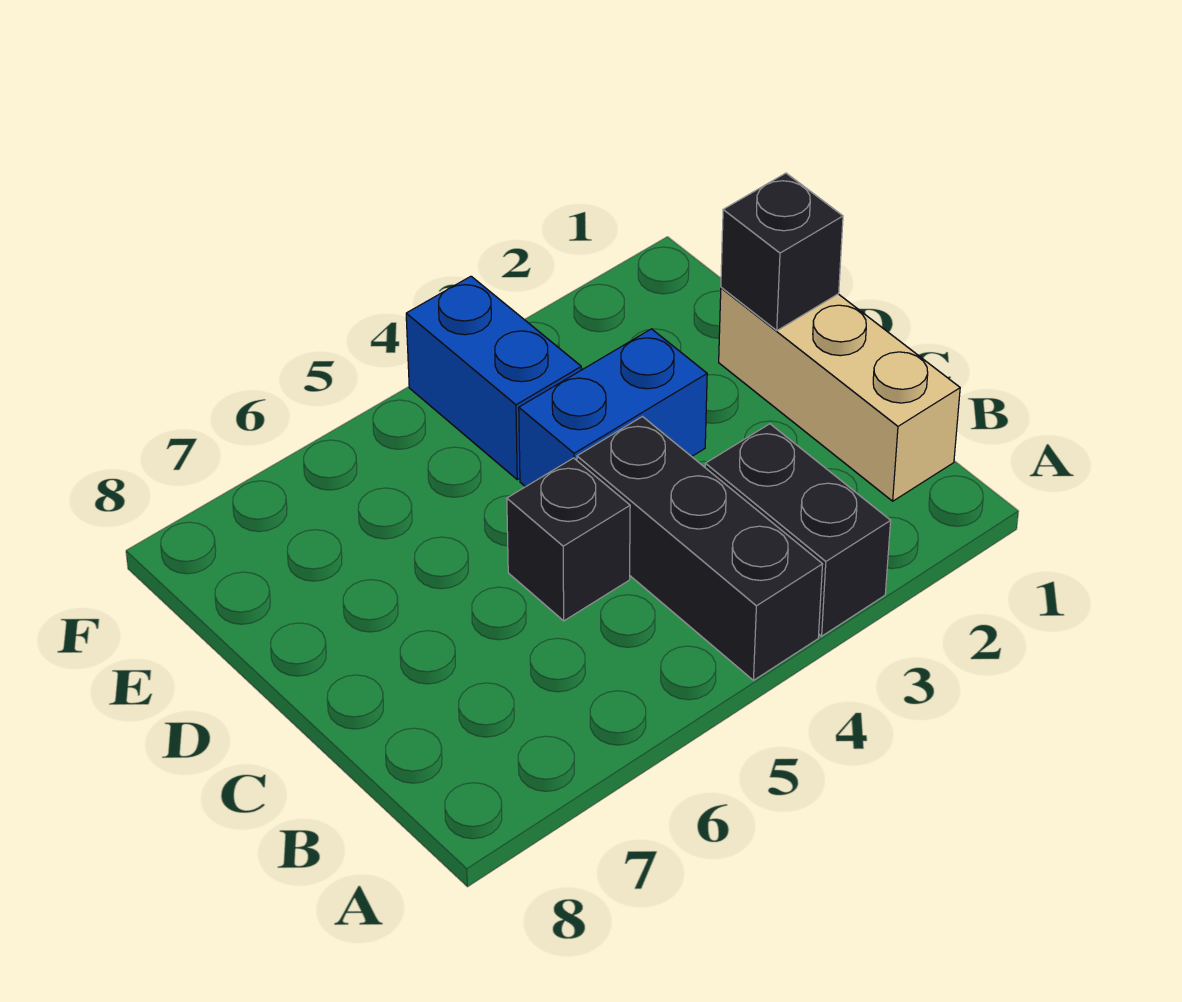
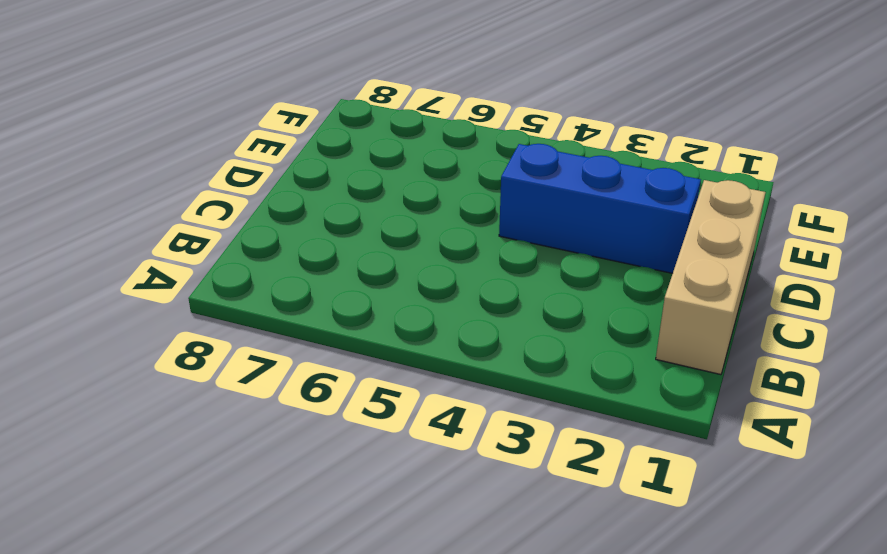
blue 1x3 brick [499,144,701,273] -> blue 1x2 brick [519,329,707,487]
none -> black 1x2 brick [705,424,891,636]
none -> black 1x3 brick [577,417,823,680]

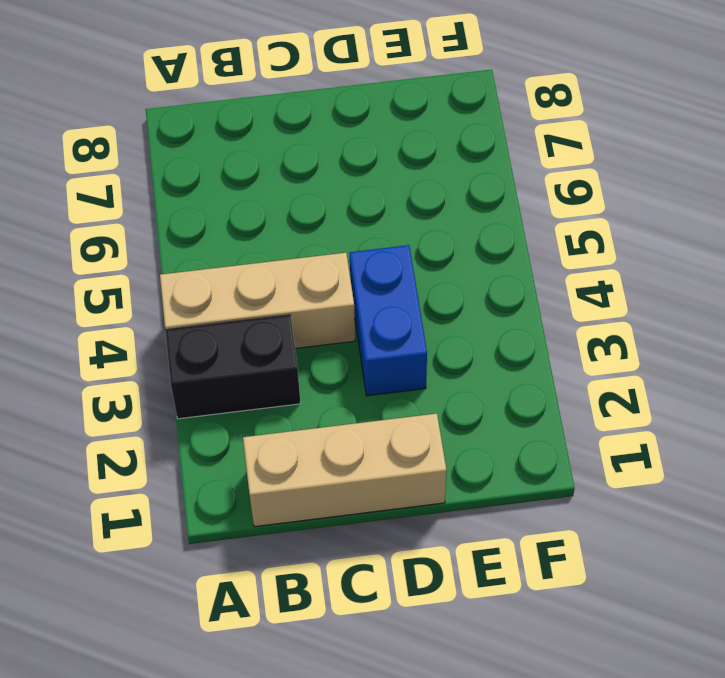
tan 1x3 brick [160,253,355,348] -> black 1x3 brick [577,417,823,680]
none -> black 1x1 brick [507,458,630,621]
none -> blue 1x2 brick [406,276,581,480]

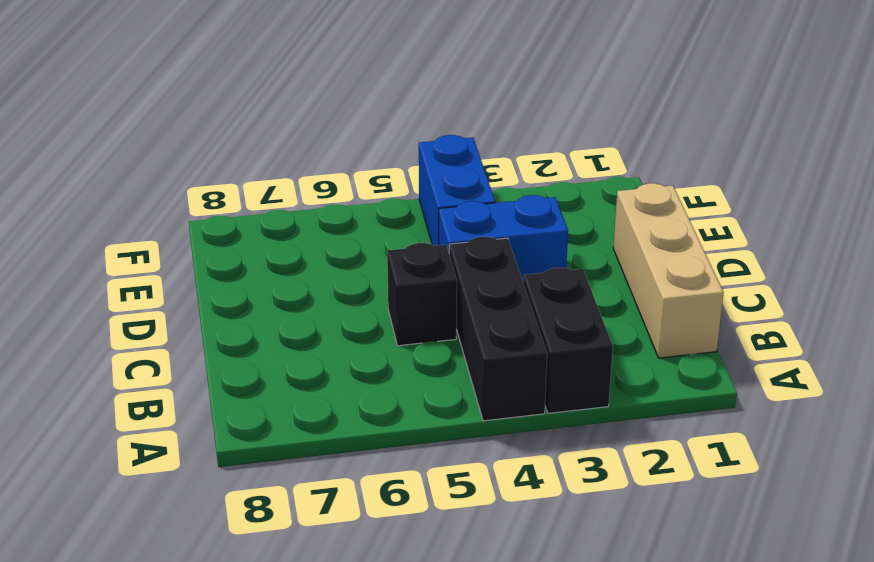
none -> black 1x1 brick [721,173,843,330]

